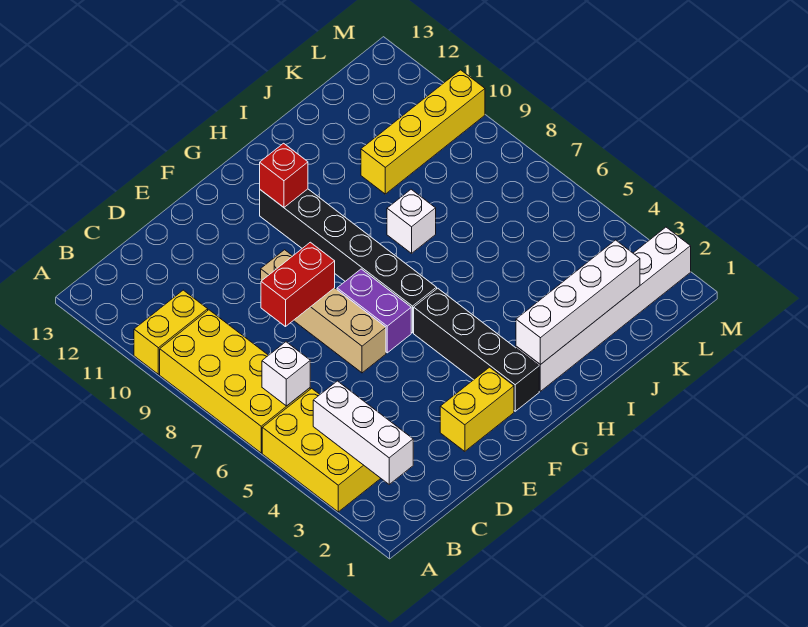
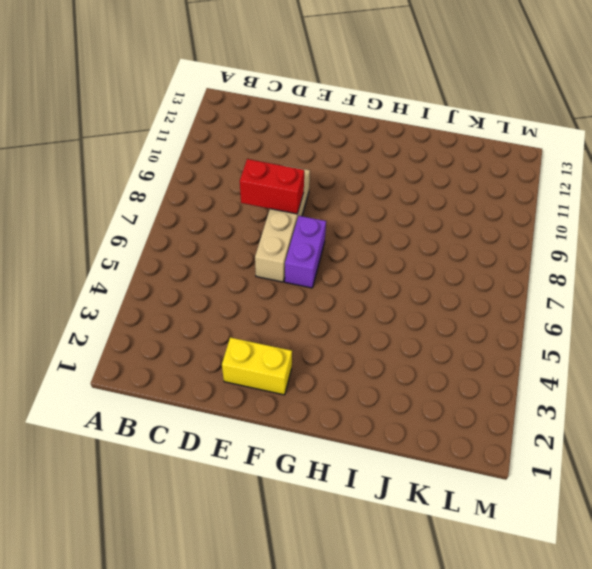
none -> yellow 2x3 brick [262,388,381,512]
none -> yellow 2x4 brick [160,310,310,453]
none -> yellow 1x2 brick [134,290,208,374]

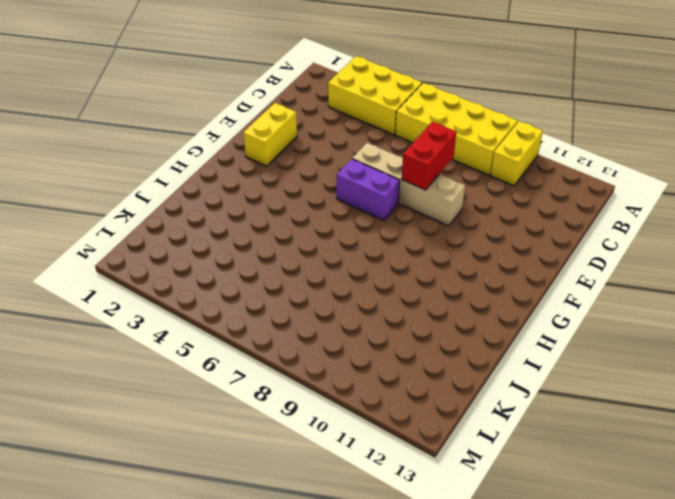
none -> black 1x4 brick [414,288,539,411]
none -> black 1x6 brick [260,189,437,333]
none -> white 1x6 brick [516,227,691,391]

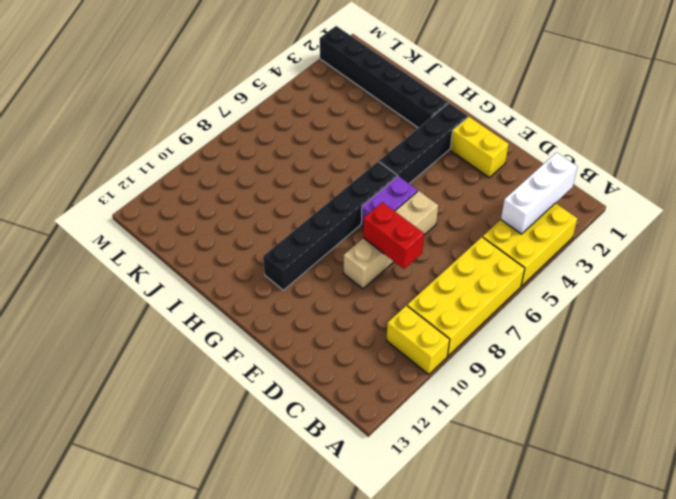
black 1x6 brick [320,26,448,128] -> white 1x6 brick [516,227,691,391]
none -> white 1x1 brick [387,189,436,253]
none -> yellow 1x4 brick [361,70,485,194]
none -> white 1x1 brick [262,342,310,406]

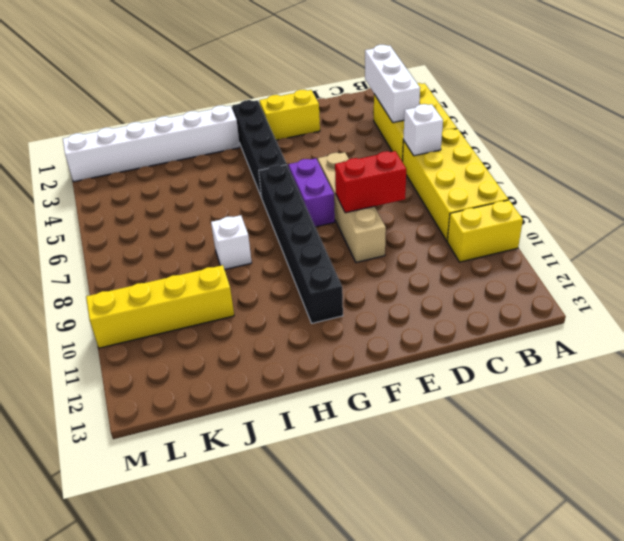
none -> red 1x1 brick [260,143,308,207]
none -> white 1x4 brick [516,240,640,365]

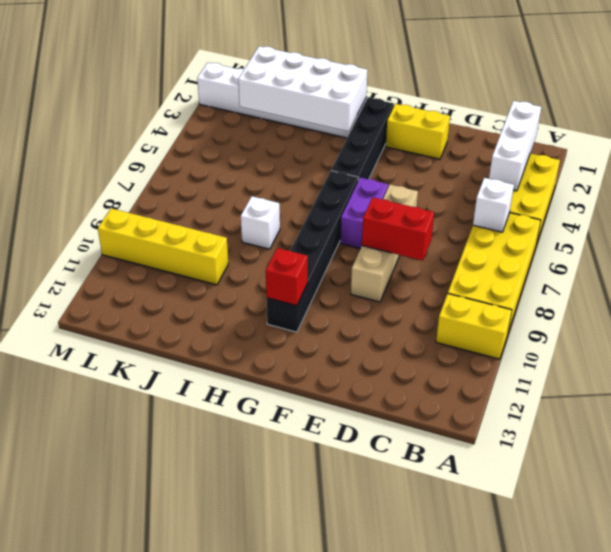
white 2x4 brick [238,46,368,131] -> white 1x4 brick [516,240,640,365]

